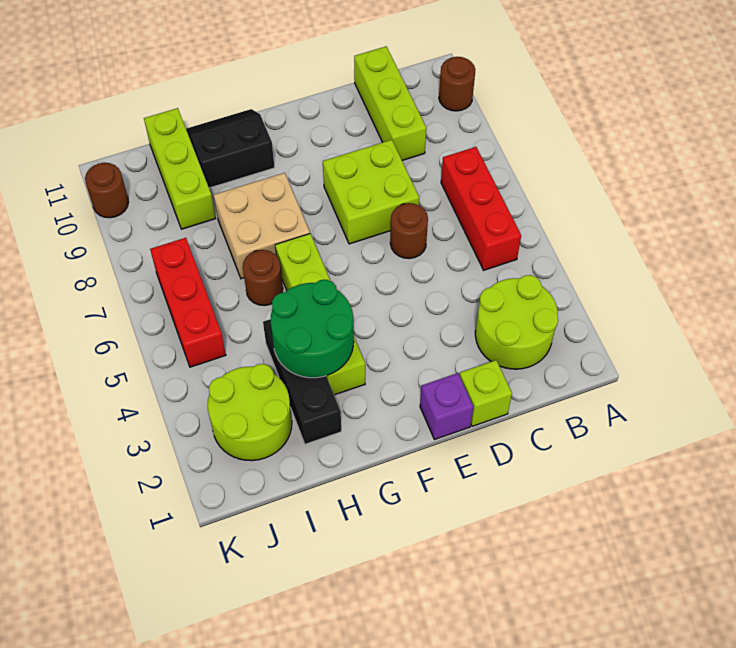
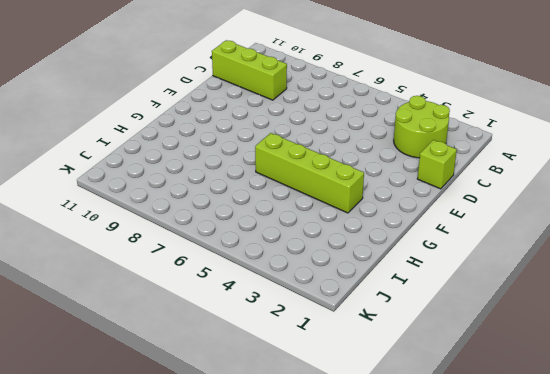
none -> brown 1x1 round brick [439,57,475,111]
none -> red 1x3 brick [441,147,521,270]
none -> brown 1x1 round brick [390,203,428,259]

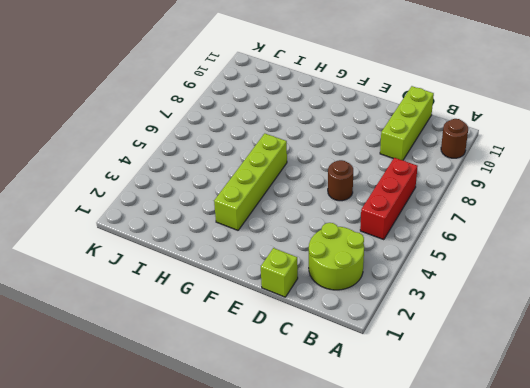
none -> lime 2x2 brick [323,140,419,244]
none -> purple 1x1 brick [420,373,473,440]
none -> tan 2x2 brick [214,173,310,279]

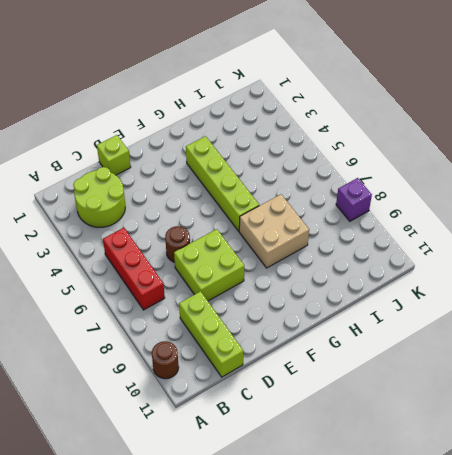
purple 1x1 brick [336,178,372,221] -> purple 1x1 brick moved to [420,373,473,440]
none -> black 2x2 slope [186,109,275,188]
none -> black 1x3 brick [263,319,341,444]
none -> brown 1x1 round brick [243,250,283,306]

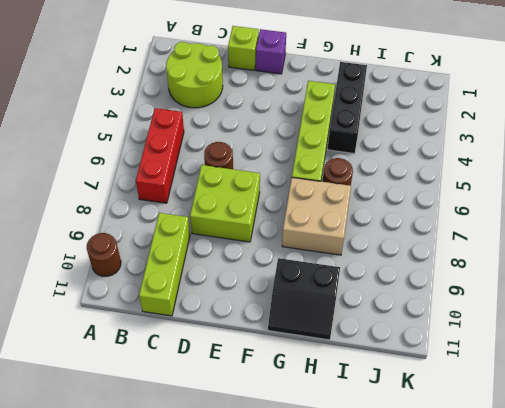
none -> lime 2x2 round brick [208,364,292,461]
none -> lime 1x3 brick [144,108,216,229]
none -> red 1x3 brick [150,238,226,367]

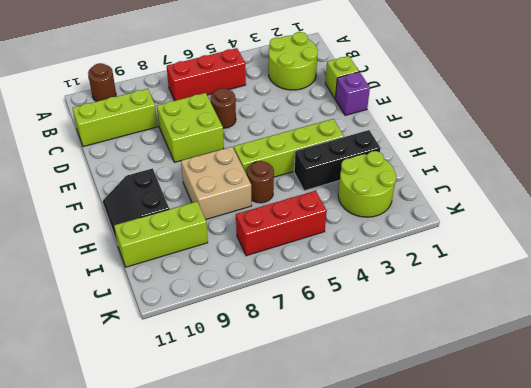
none -> brown 1x1 round brick [85,163,129,218]
none -> green 2x2 round brick [271,280,354,378]

